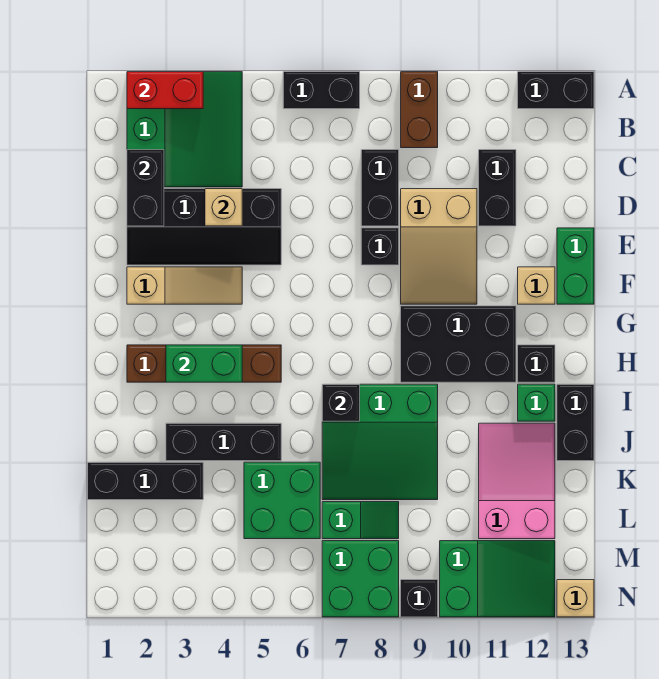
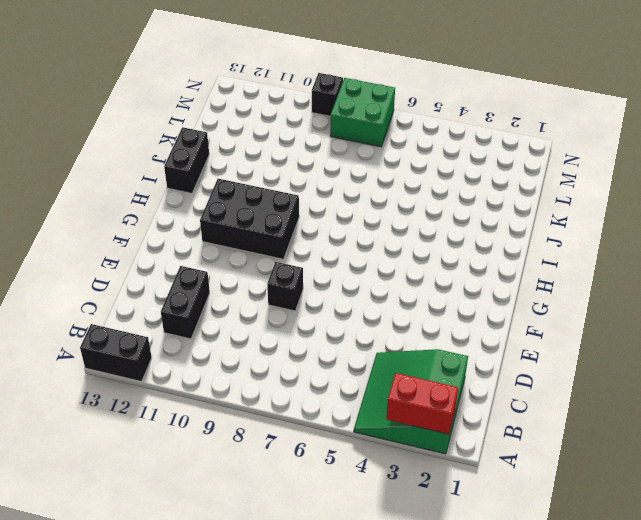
none -> black 1x2 brick [283,72,360,109]
none -> brown 1x2 brick [401,72,438,148]
none -> black 1x2 brick [361,150,399,226]
none -> black 2x4 slope [127,189,281,265]

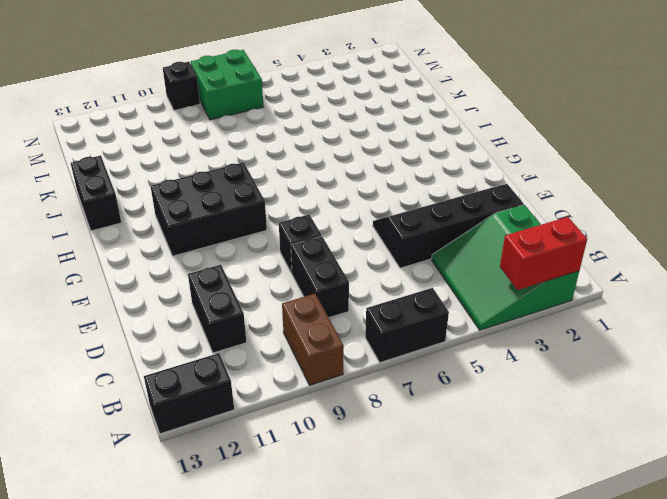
none -> tan 2x3 slope [401,189,477,304]
none -> green 1x2 brick [557,228,594,304]
none -> tan 1x3 slope [127,267,242,304]
none -> tan 1x1 brick [518,267,555,304]

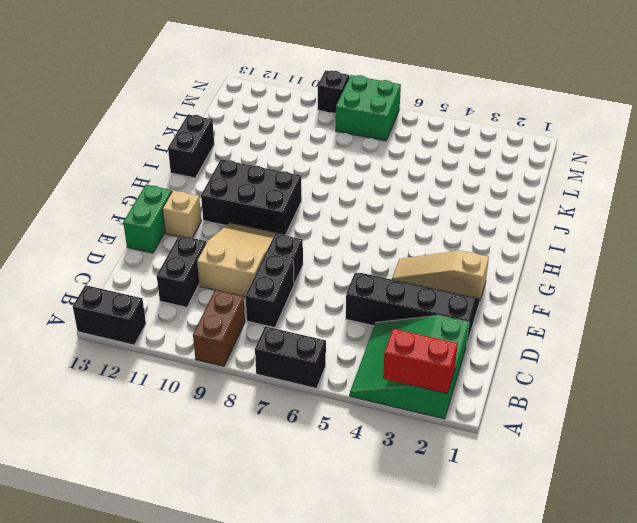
none -> brown 1x4 brick [127,345,281,382]
none -> black 1x1 brick [518,345,555,382]
none -> green 3x3 slope [322,384,438,500]
none -> green 1x1 brick [518,384,555,421]

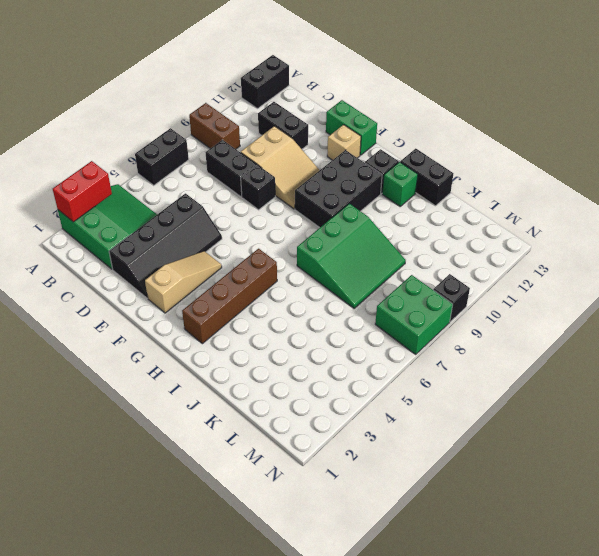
none -> black 1x3 brick [166,423,281,461]
none -> pink 2x3 slope [479,423,555,539]
none -> black 1x3 brick [88,462,203,500]
none -> green 2x2 brick [244,462,320,539]

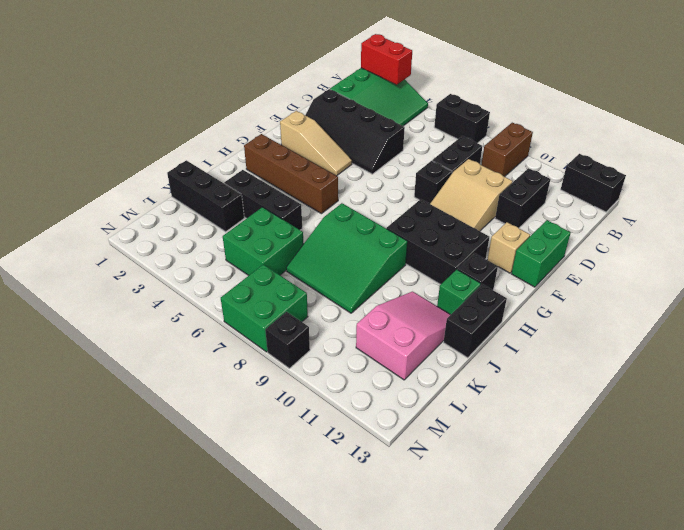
none -> green 1x2 slope [322,502,399,539]
none -> green 2x3 slope [440,541,555,617]
none -> tan 1x1 brick [557,580,594,617]
none -> black 1x2 brick [127,150,164,226]

